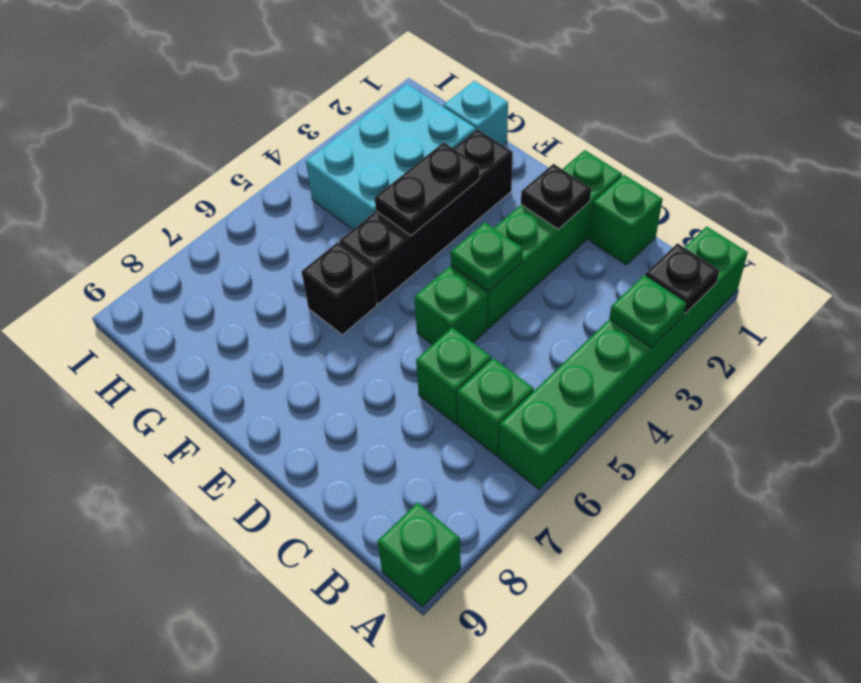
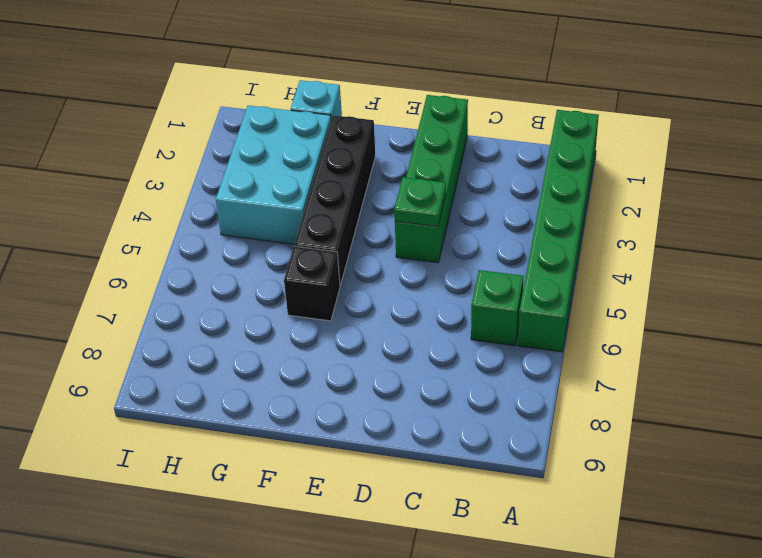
none -> green 1x1 brick [377,502,461,607]
none -> green 1x1 brick [589,175,663,265]
none -> green 1x1 brick [416,328,491,424]

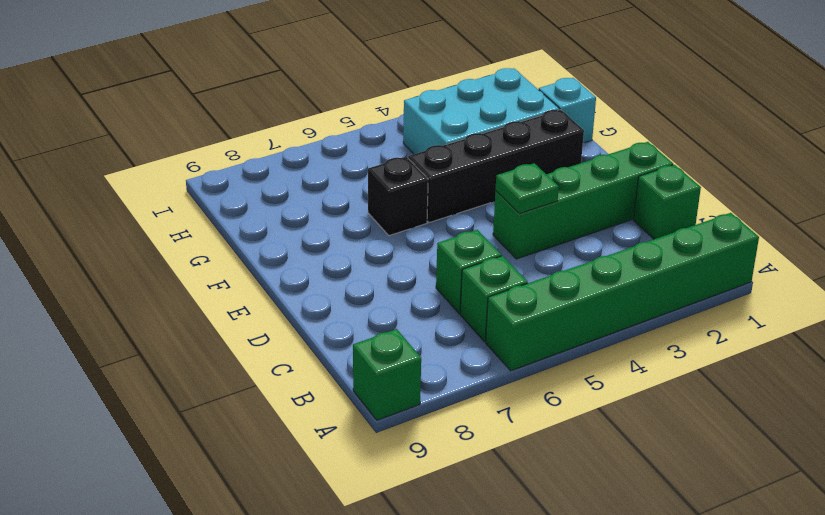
none -> green 1x1 brick [414,266,487,345]
none -> black 1x1 plate [645,243,719,314]
none -> green 1x1 plate [609,275,686,347]

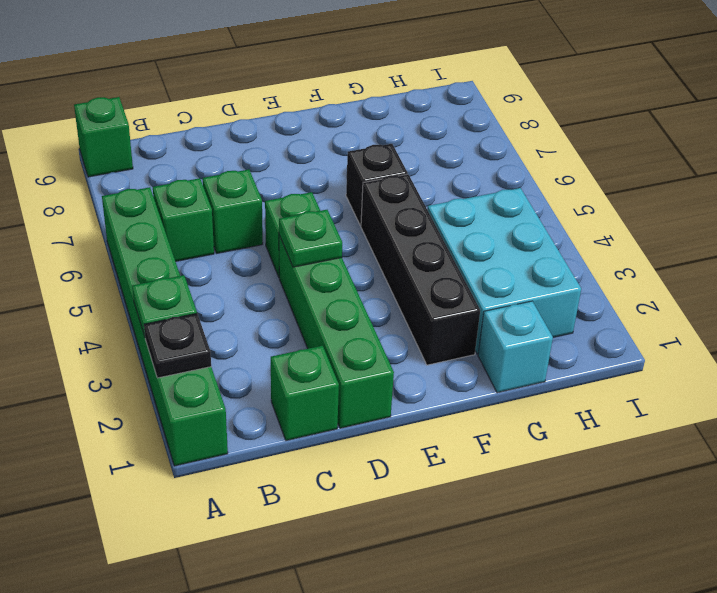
none -> black 1x1 plate [521,164,591,229]
none -> black 1x2 plate [375,142,479,235]

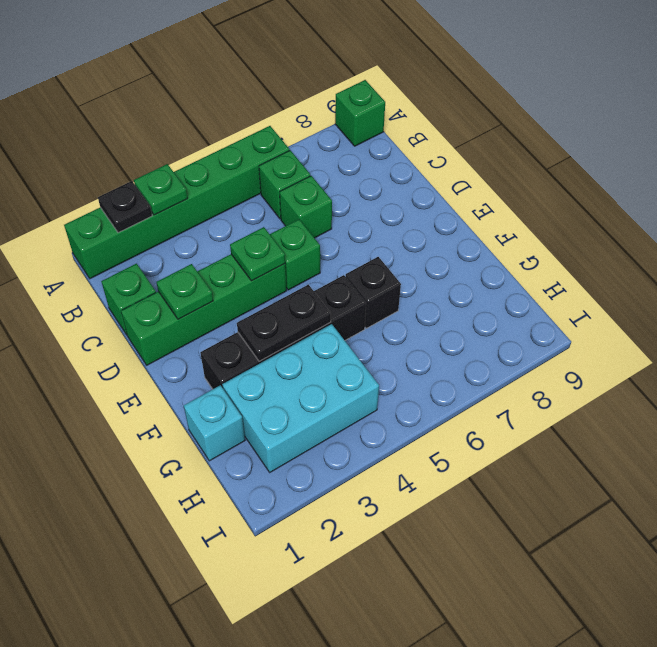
green 1x1 plate [157,264,213,319] -> black 1x1 plate [521,164,591,229]

